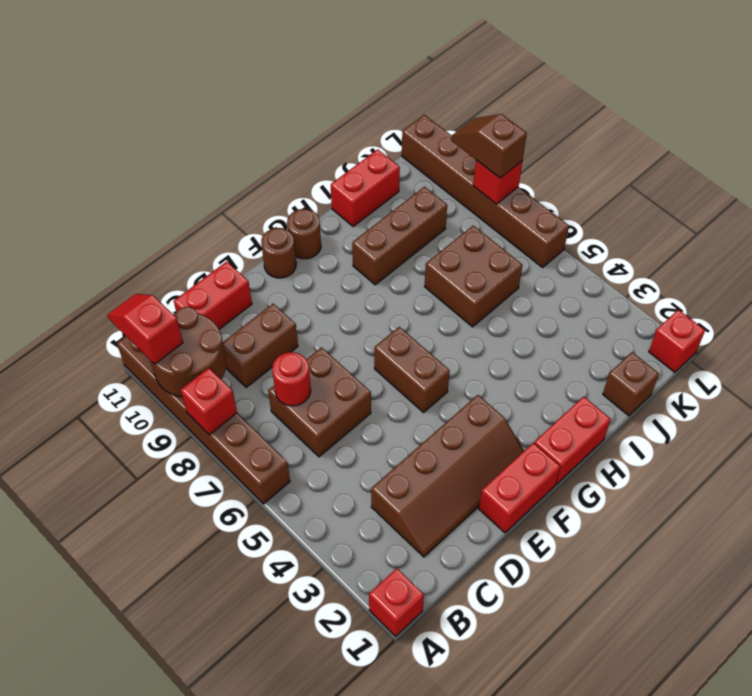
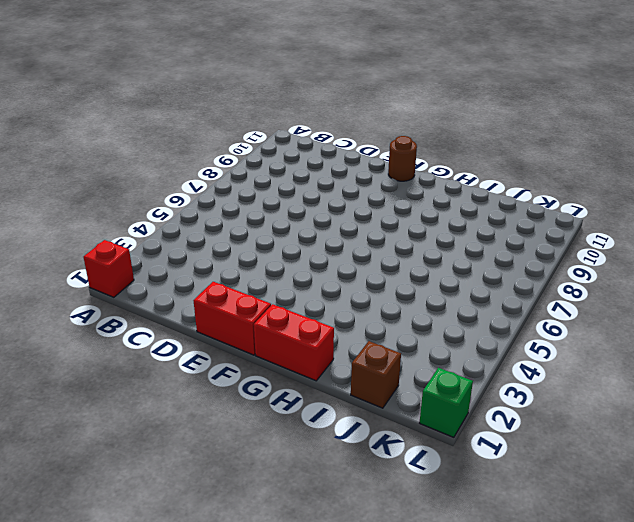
green 1x1 brick [420,368,473,437] -> red 1x1 brick [649,310,705,372]
none -> brown 1x6 brick [117,336,290,504]
none -> brown 2x4 slope [371,395,524,557]
none -> brown 2x2 brick [268,347,371,457]

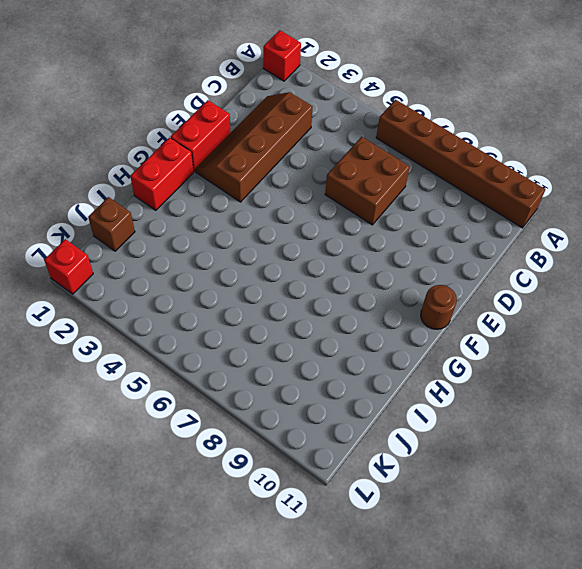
none -> brown 1x2 brick [222,304,298,387]
none -> red 1x2 brick [174,261,252,329]
none -> brown 1x2 brick [374,327,450,412]

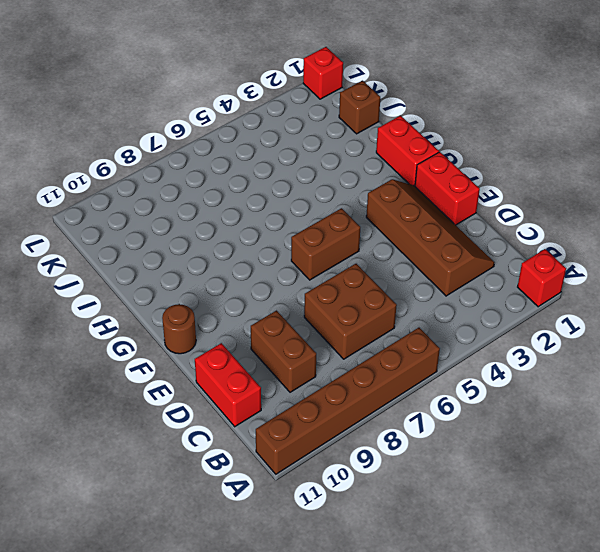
none -> brown 1x1 round brick [287,209,321,259]
none -> brown 1x3 brick [352,187,447,285]
none -> brown 2x2 brick [425,226,523,327]

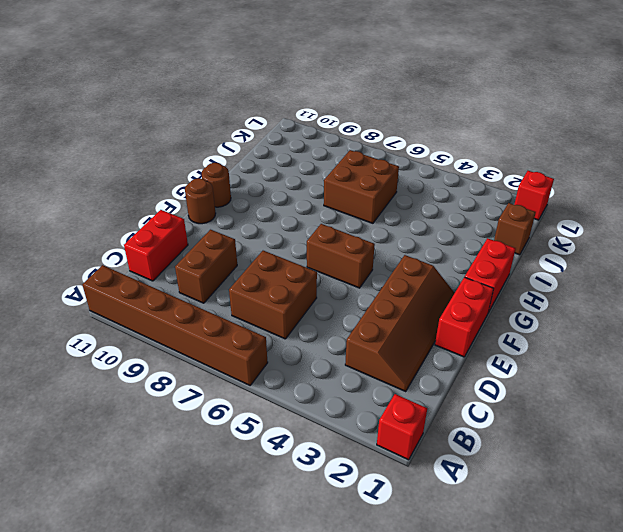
none -> brown 1x3 brick [352,187,447,285]
none -> red 1x2 brick [331,149,400,227]
none -> brown 1x6 brick [402,115,569,268]

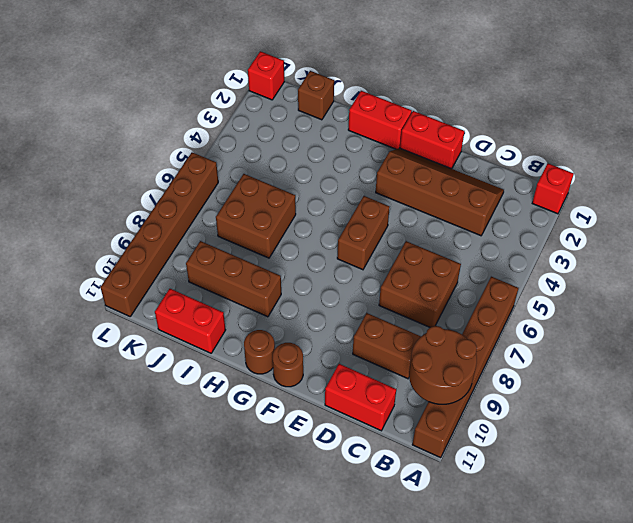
none -> red 1x1 brick [181,368,237,435]
none -> red 1x1 round brick [272,352,311,406]
none -> red 1x1 brick [473,160,522,204]

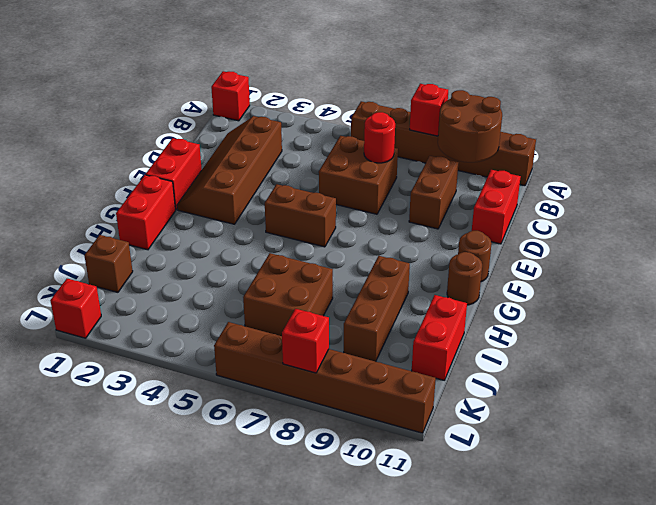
none -> red 1x2 slope [108,294,183,364]
none -> brown 1x2 slope [451,114,527,178]

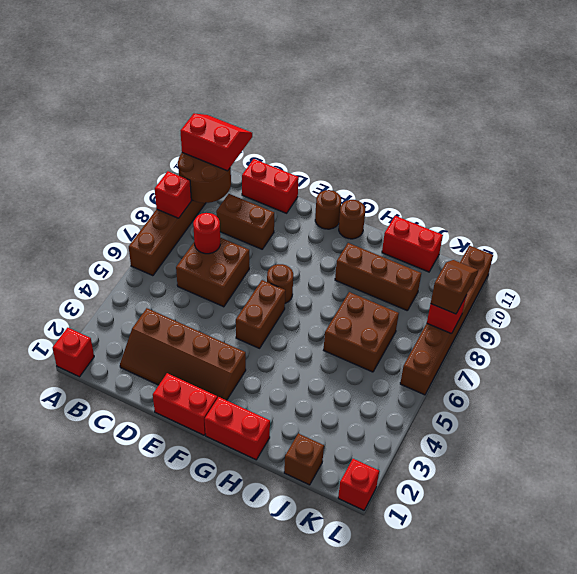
red 2x2 slope [181,114,252,171] -> red 1x2 slope [108,294,183,364]
brown 1x1 round brick [267,264,293,303] -> none

